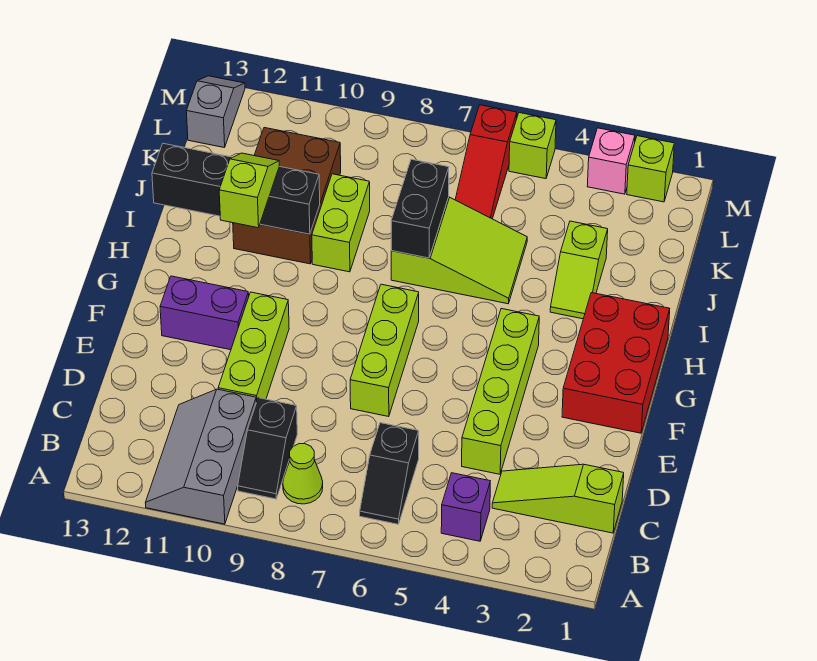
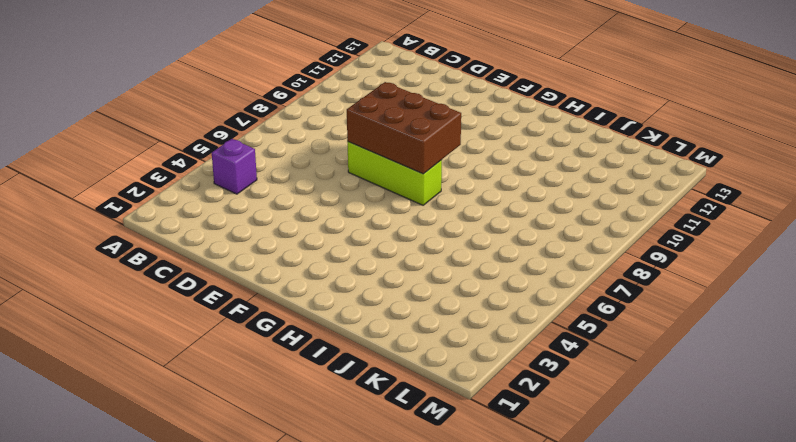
brown 2x3 brick [347,82,461,174] -> brown 2x3 brick moved to [233,128,341,264]
none -> grey 2x3 slope [145,389,256,524]
none -> black 1x2 slope [360,423,419,524]
none -> lime 1x1 cone [283,444,323,504]

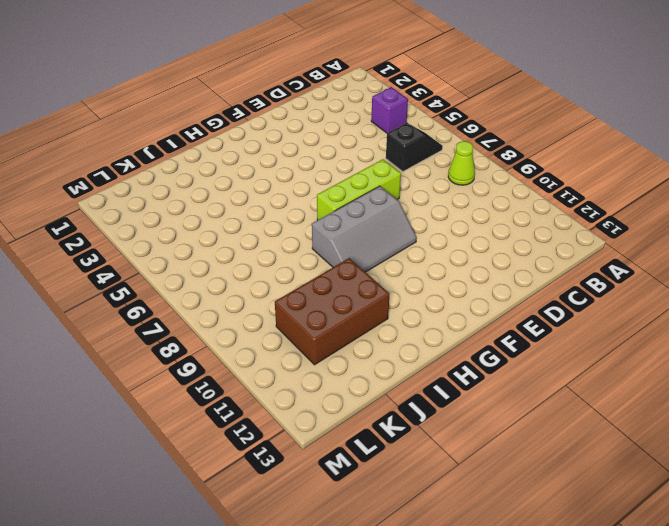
grey 2x3 slope [312,186,417,272] -> grey 2x3 slope moved to [145,389,256,524]
none -> black 1x2 slope [238,398,297,499]
none -> lime 1x3 slope [492,464,624,533]
none -> lime 1x4 brick [462,309,539,474]

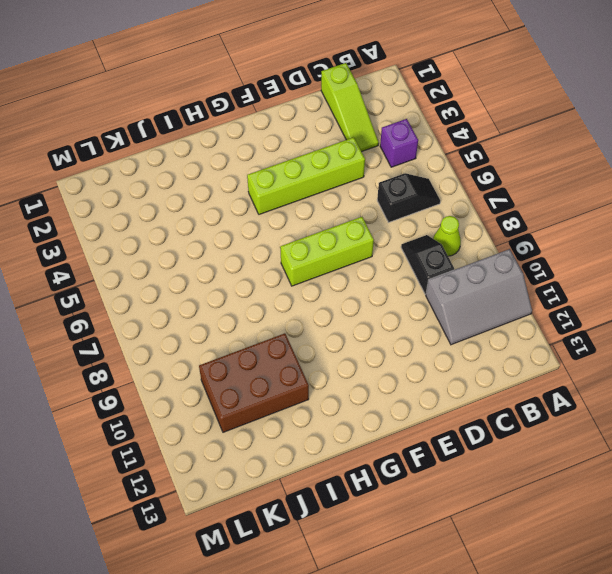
black 1x2 slope [401,235,454,294] -> black 1x2 slope turned to [238,398,297,499]
none -> lime 1x3 brick [218,292,289,402]
none -> red 2x3 brick [562,293,670,433]
none -> purple 1x2 brick [160,276,249,350]

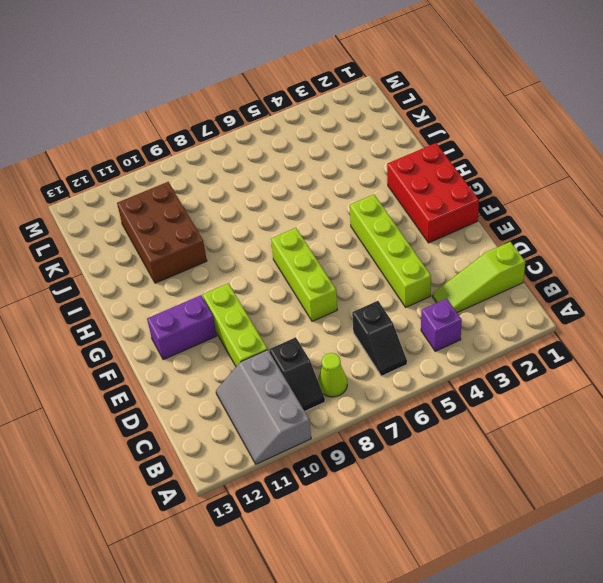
none -> lime 1x2 slope [550,221,608,319]
none -> lime 2x3 slope [391,197,527,304]
none -> lime 1x2 brick [312,174,370,272]

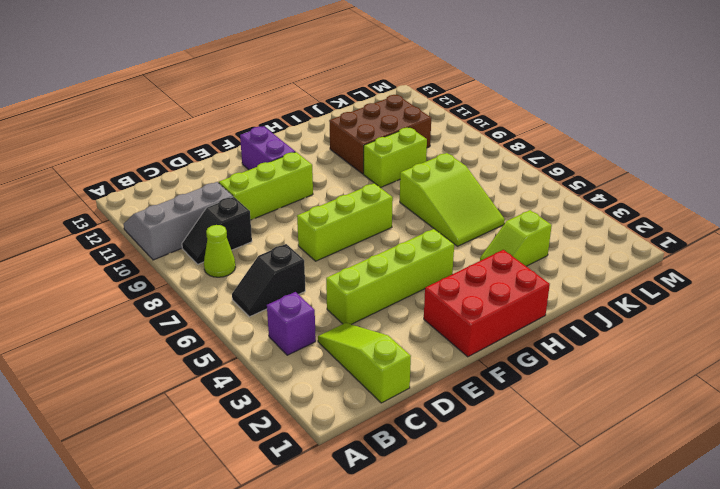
none -> red 1x3 slope [455,105,517,219]
none -> grey 1x2 slope [186,76,245,148]
none -> lime 1x1 brick [627,136,674,202]

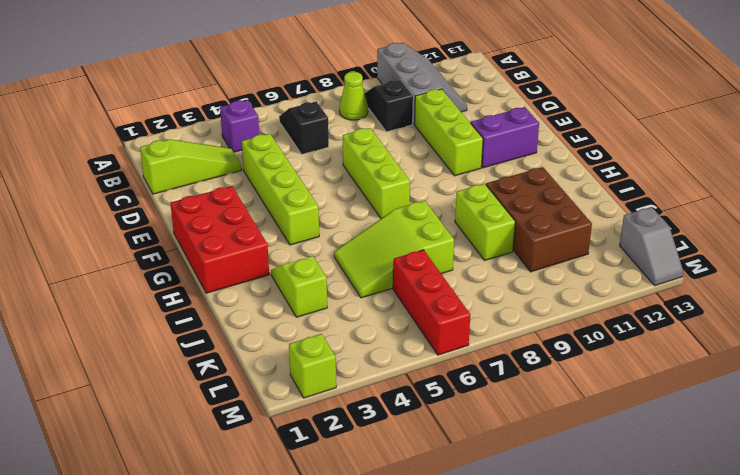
red 1x3 brick [393,250,470,355] -> red 1x3 slope [455,105,517,219]
none -> pink 1x1 brick [587,128,635,194]
none -> lime 1x1 brick [509,113,556,179]
none -> black 1x2 brick [391,159,449,258]

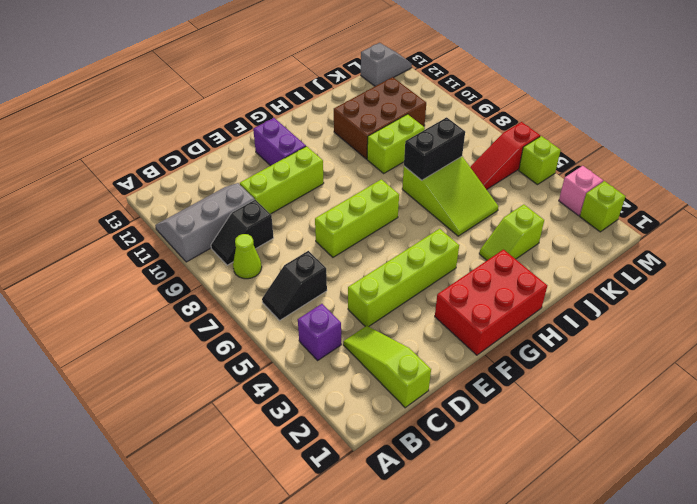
none -> black 1x4 brick [152,143,320,234]
none -> lime 1x2 slope [219,153,279,228]

